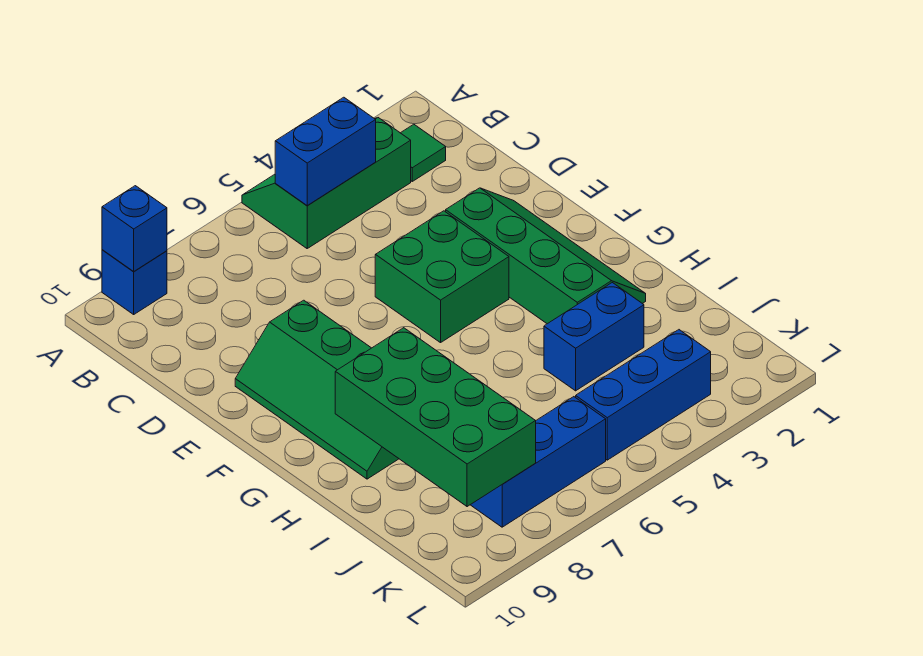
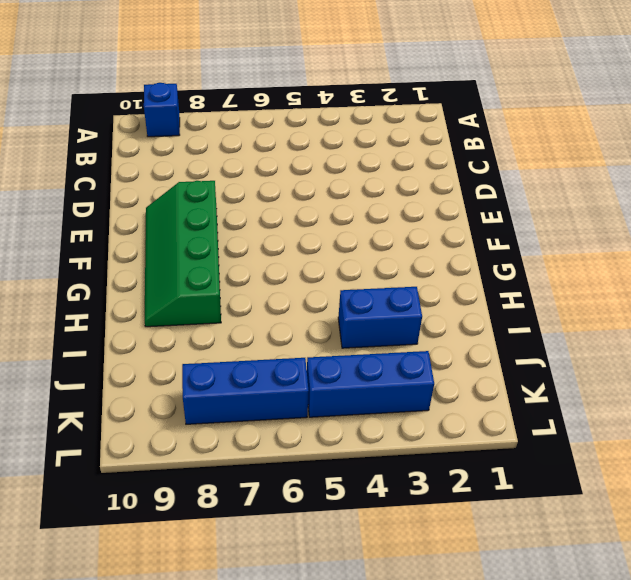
none -> green 2x3 slope [242,118,411,248]
none -> green 1x1 tile [401,124,446,181]
none -> green 2x4 slope [446,188,646,324]

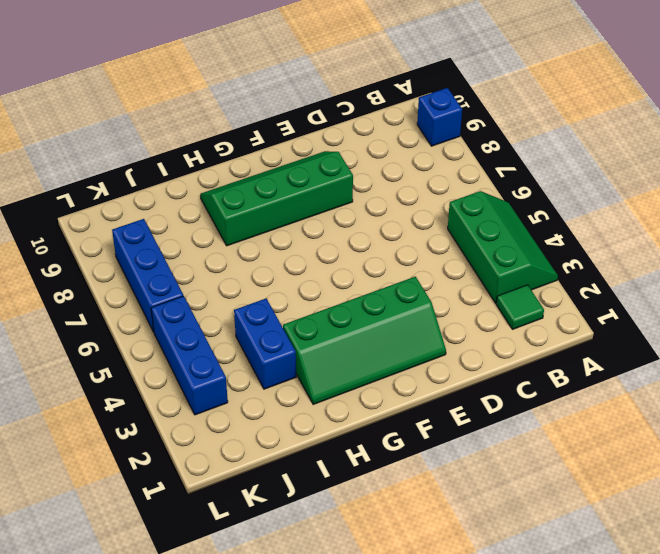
none -> green 2x2 brick [375,211,509,343]
none -> blue 1x1 brick [102,186,167,272]
none -> blue 1x2 brick [275,97,376,205]

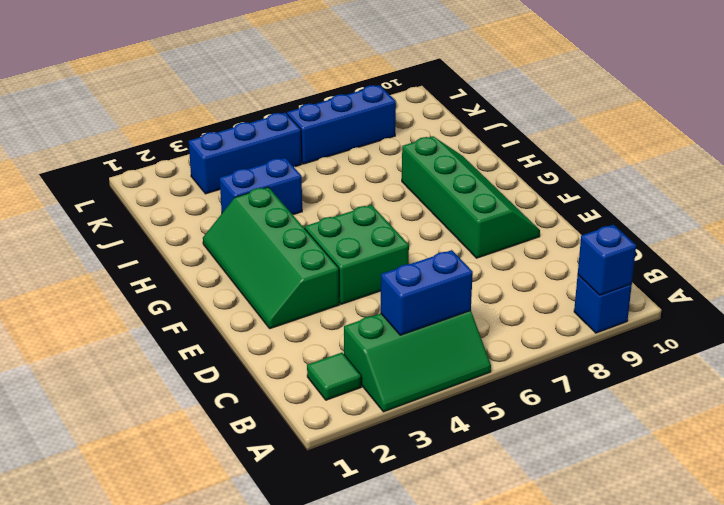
none -> green 2x4 brick [335,328,536,507]

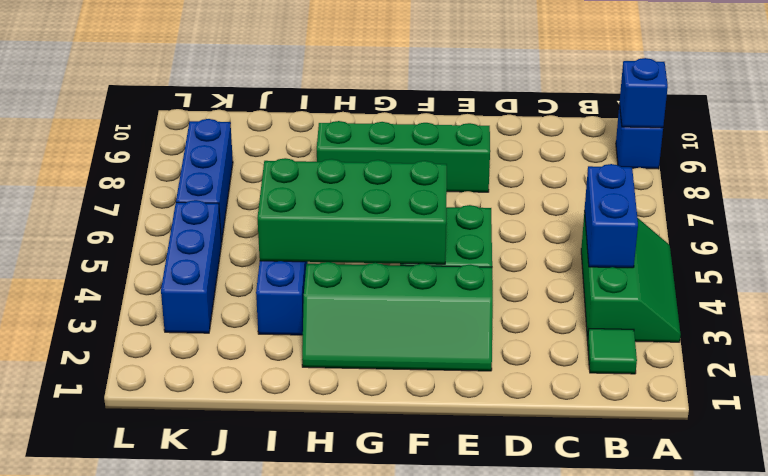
green 2x4 brick [257,158,447,264] -> green 2x4 brick moved to [335,328,536,507]

